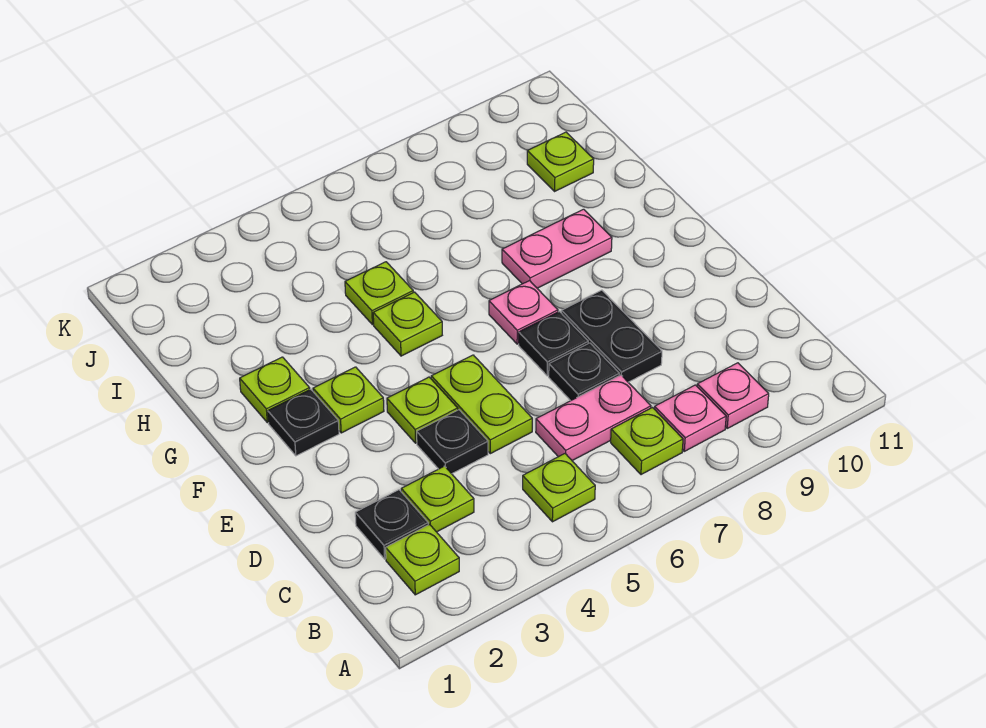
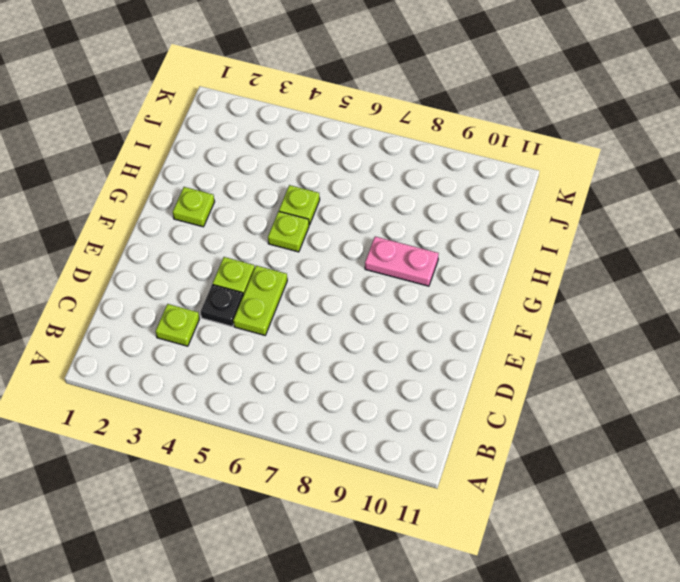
none -> lime 1x1 plate [386,524,459,595]
none -> lime 1x1 plate [523,454,595,522]
none -> lime 1x1 plate [611,408,683,475]

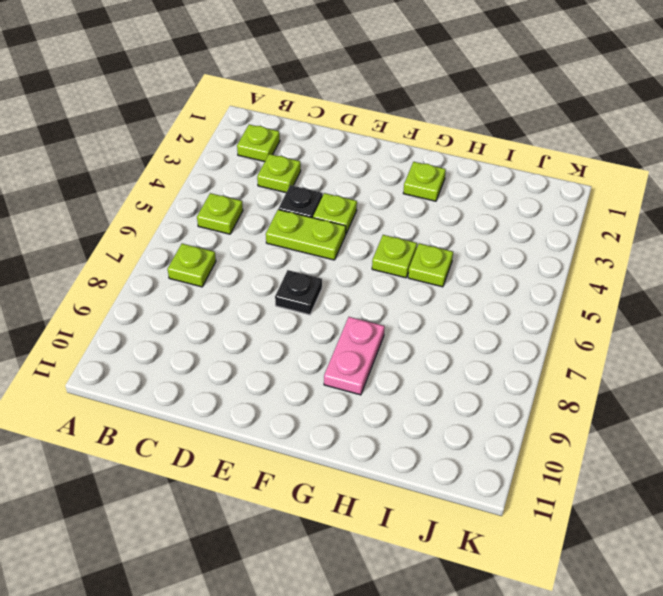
none -> pink 1x1 plate [654,385,726,451]
none -> pink 1x1 plate [697,363,769,428]
none -> black 1x1 plate [355,490,428,559]

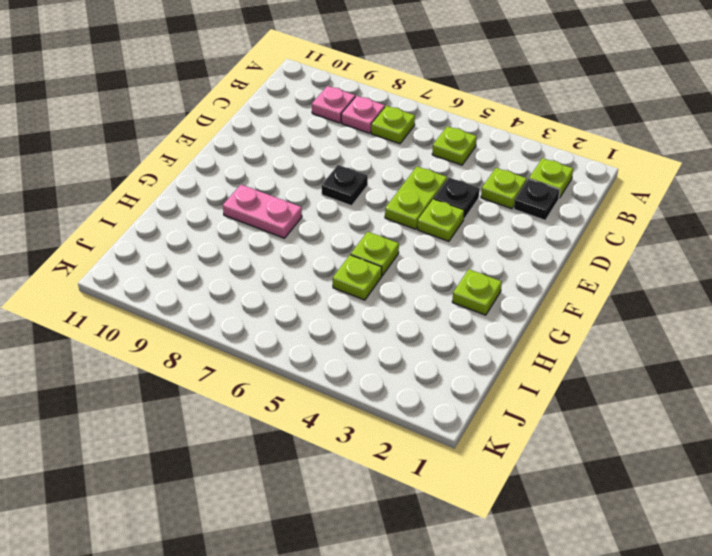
none -> pink 1x2 plate [536,375,651,461]
none -> black 1x1 plate [549,343,619,401]
none -> black 1x2 plate [561,290,662,382]

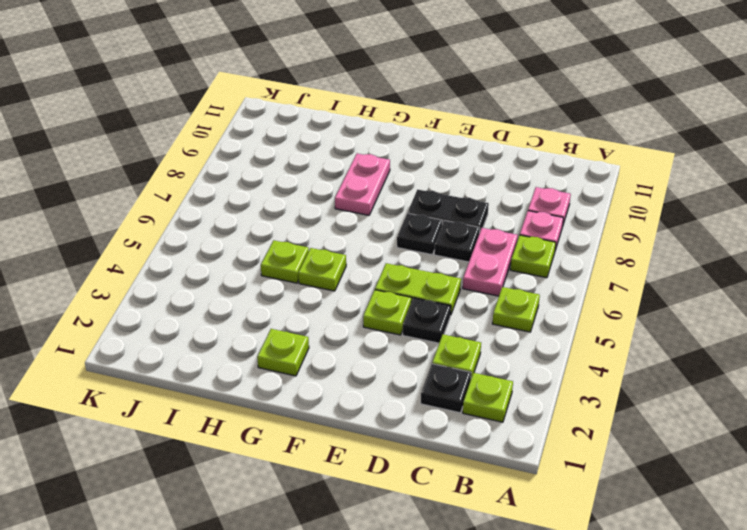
none -> black 1x1 plate [268,389,339,456]
none -> lime 1x1 plate [313,367,384,433]
none -> pink 1x1 plate [489,281,558,344]

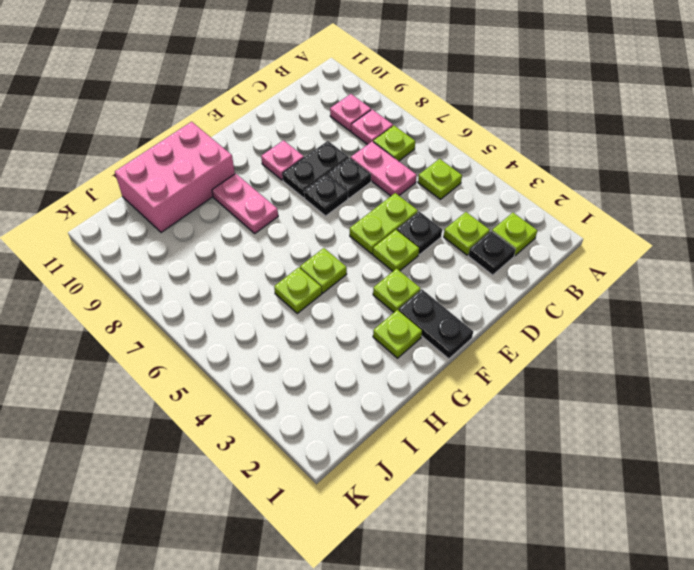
pink 1x1 plate [261,140,304,180] -> pink 1x1 plate moved to [489,281,558,344]
black 1x2 plate [398,289,473,359] -> black 1x1 plate [268,389,339,456]
pink 2x3 brick [115,122,235,233] -> lime 1x1 plate [527,132,594,191]

